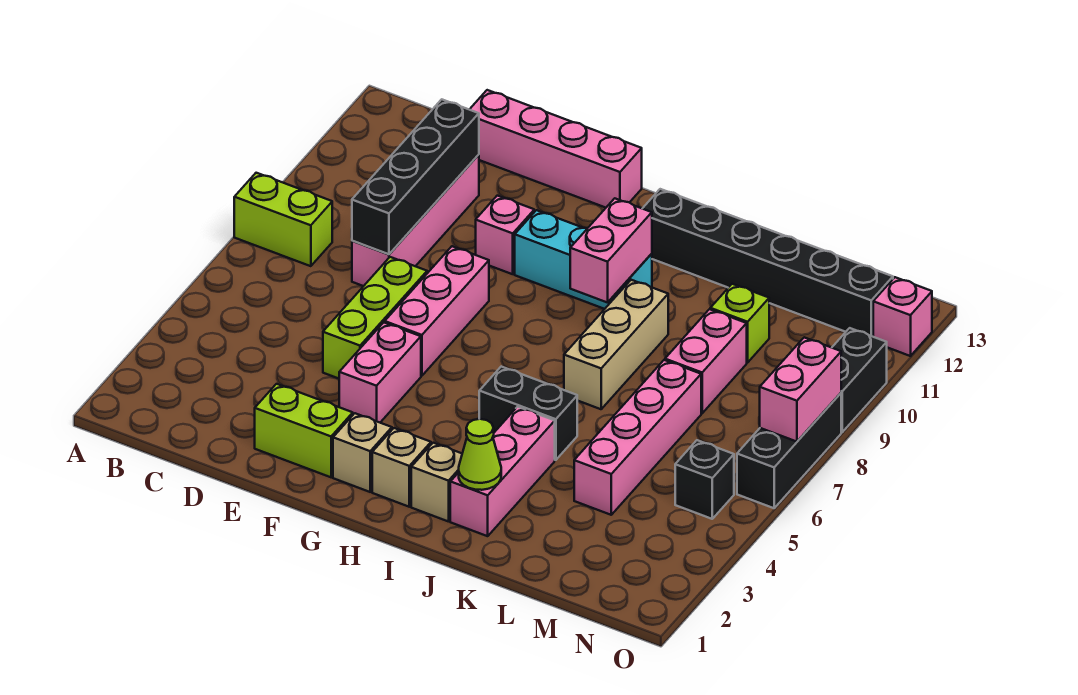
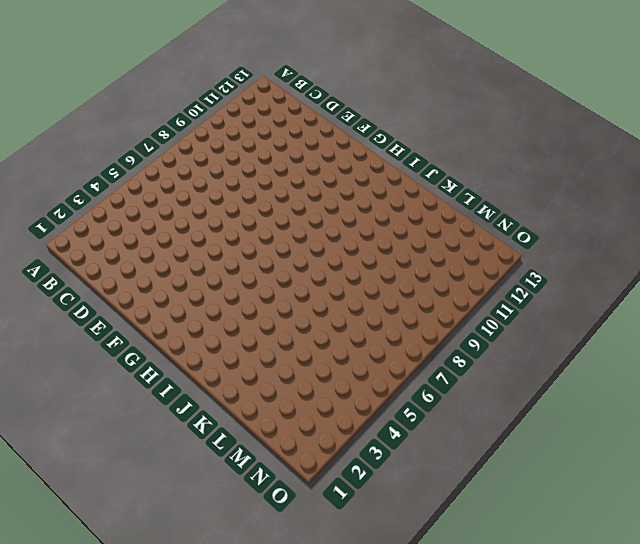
none -> lime 1x2 brick [234,173,332,266]
none -> pink 1x4 brick [352,155,479,286]
none -> pink 1x4 brick [469,90,642,208]

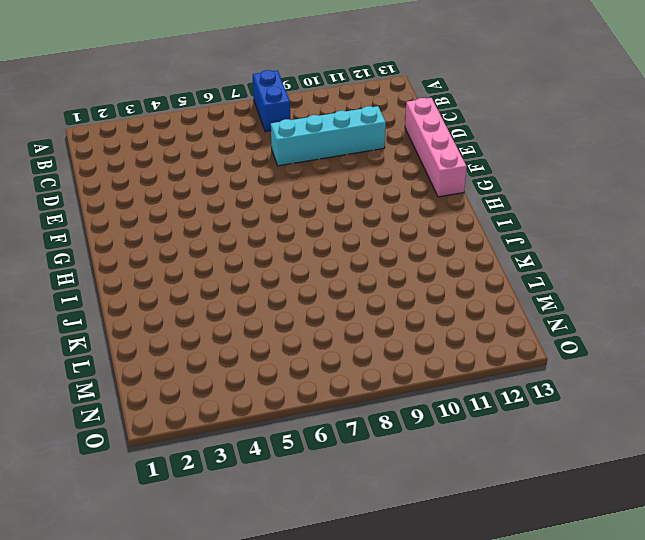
blue 1x2 brick [253,70,290,132] -> lime 1x2 brick [234,173,332,266]
cyan 1x4 brick [271,106,386,166] -> pink 1x4 brick [352,155,479,286]
none -> lime 1x2 brick [255,384,353,477]
none -> lime 1x3 brick [323,257,427,379]
none -> pink 1x2 brick [339,322,421,422]

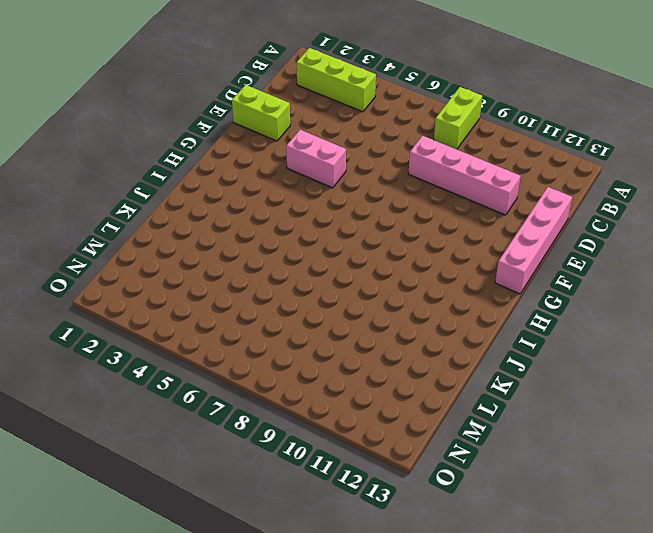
lime 1x3 brick [297,48,376,112] -> lime 1x3 brick moved to [323,257,427,379]
lime 1x2 brick [232,85,290,141] -> lime 1x2 brick turned to [255,384,353,477]
none -> pink 1x3 brick [385,246,489,376]
none -> pink 1x1 brick [476,196,534,274]
none -> tan 1x1 brick [333,413,392,492]

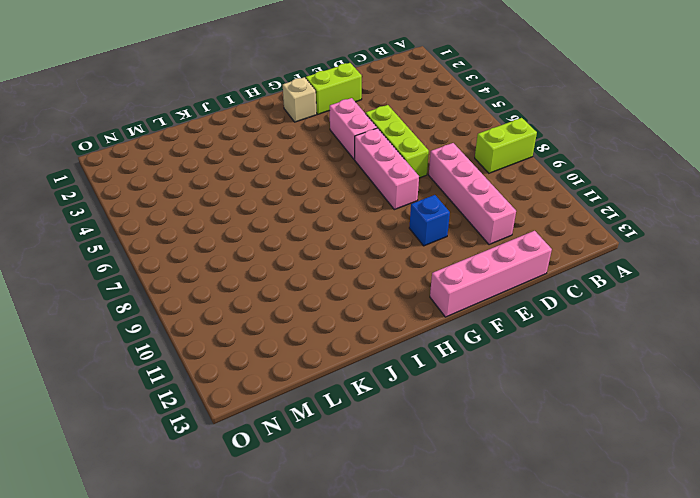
blue 1x1 brick [409,195,450,246] -> pink 1x1 brick [476,196,534,274]
none -> cyan 1x3 brick [515,210,652,309]
none -> tan 1x1 brick [372,428,431,507]
none -> tan 1x1 brick [411,443,462,522]

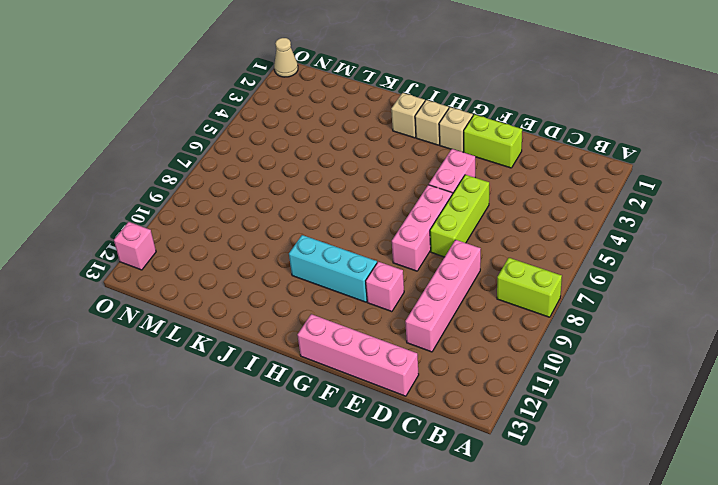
tan 1x1 cone [274,38,298,77] -> none
none -> black 1x2 brick [479,367,577,460]
none -> black 1x6 brick [642,189,893,337]
none -> pink 1x3 brick [450,407,555,536]

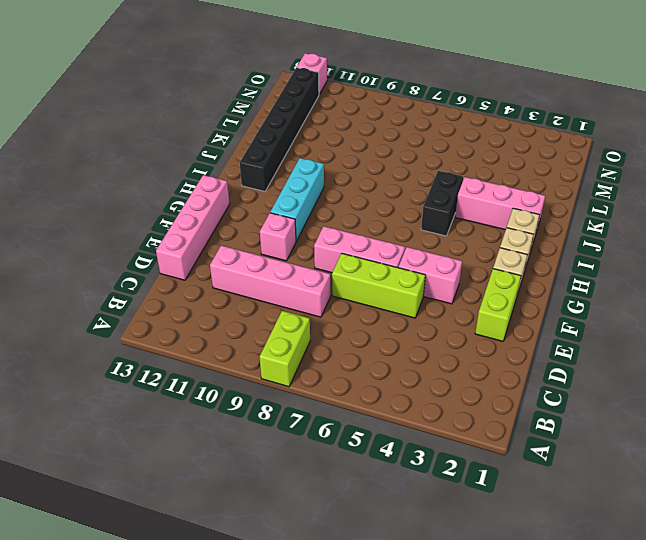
none -> tan 1x3 brick [564,280,668,409]
none -> pink 1x4 brick [574,360,701,515]
none -> pink 1x2 brick [665,309,747,413]

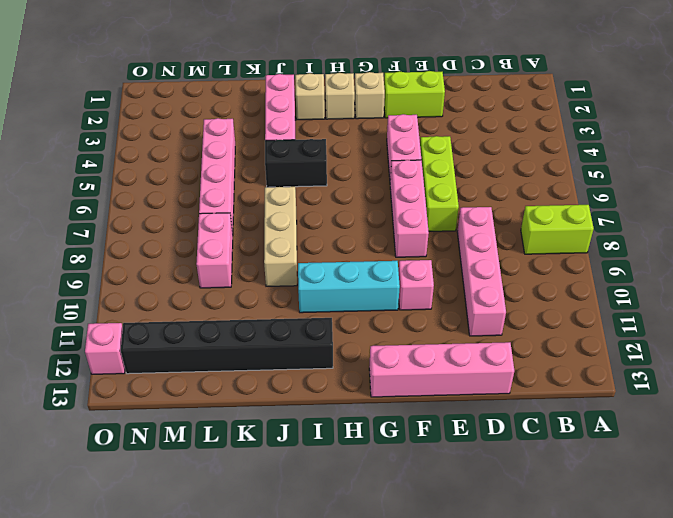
none -> lime 1x1 brick [710,284,769,363]
none -> black 1x1 brick [675,440,734,519]
none -> black 1x3 brick [737,393,841,508]

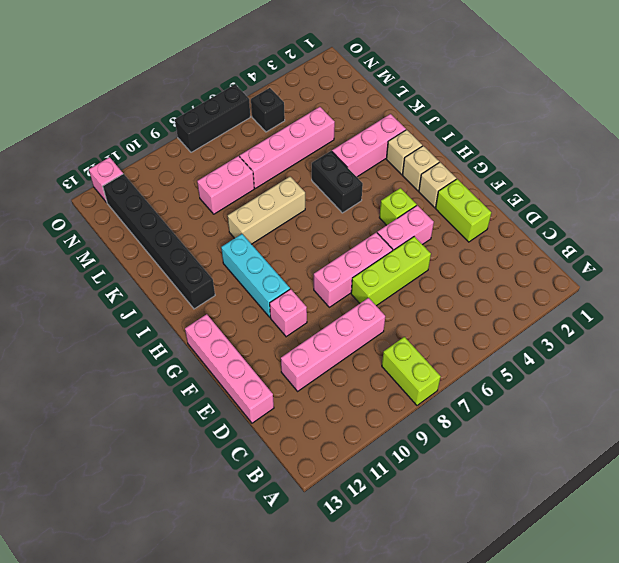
lime 1x1 brick [379,188,416,225] -> lime 1x1 brick moved to [710,284,769,363]
none -> black 1x2 brick [832,328,887,432]
none -> black 1x4 brick [352,99,479,254]
none -> pink 1x2 brick [570,198,652,303]

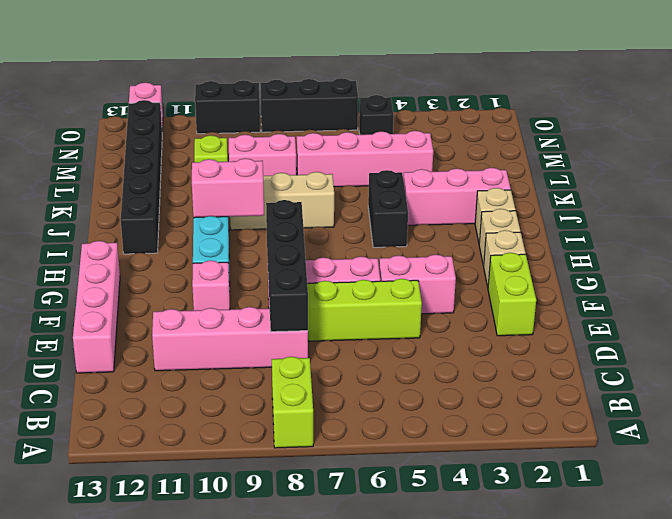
black 1x4 brick [266,200,308,332] -> black 1x4 brick turned to [352,99,479,254]
none -> lime 1x1 cone [459,419,501,490]
none -> pink 1x2 brick [760,337,841,442]

